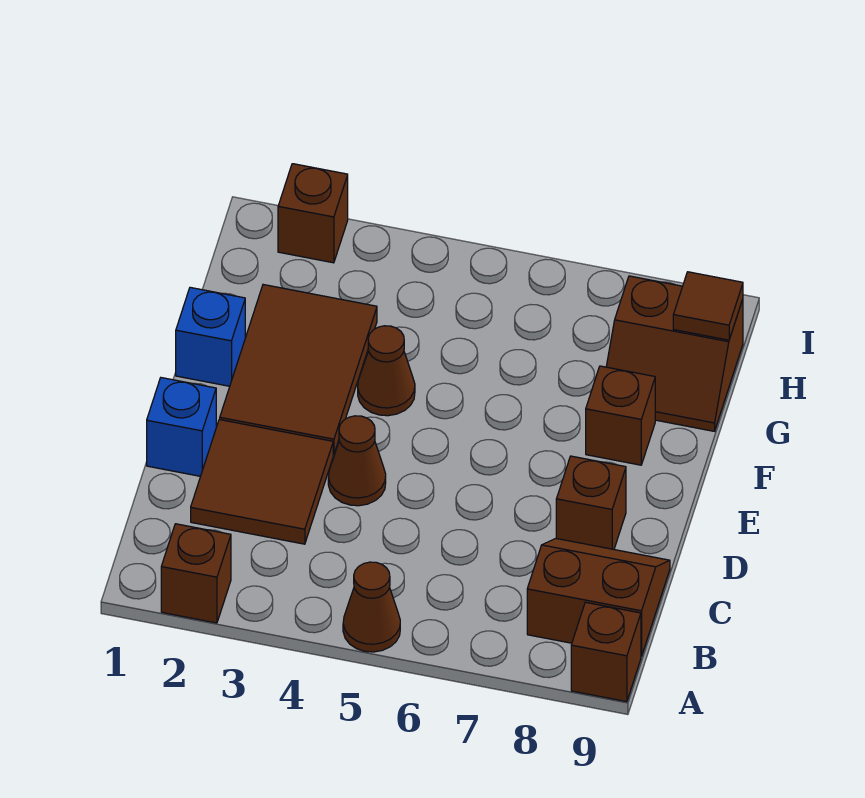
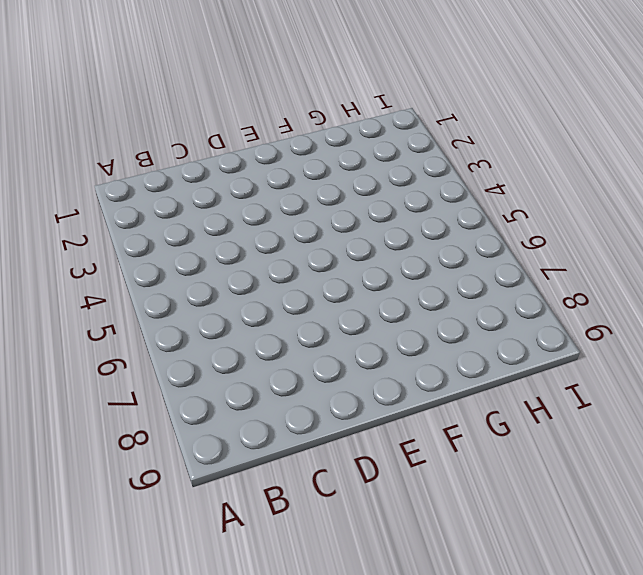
none -> brown 1x1 brick [161,524,231,623]
none -> brown 1x1 cone [343,562,400,652]
none -> brown 1x1 brick [571,602,641,702]

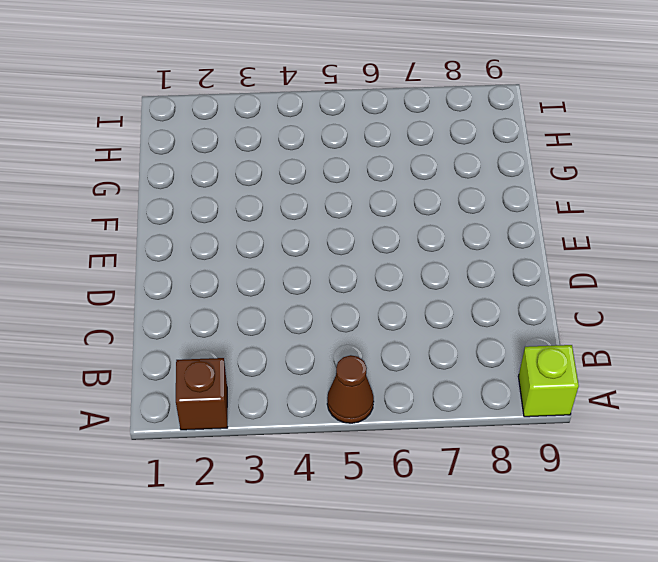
lime 1x1 brick [518,345,579,417] -> brown 1x1 brick [571,602,641,702]
none -> brown 2x2 slope [527,539,670,656]
none -> brown 2x2 tile [191,420,333,544]
none -> blue 1x1 brick [147,378,216,476]

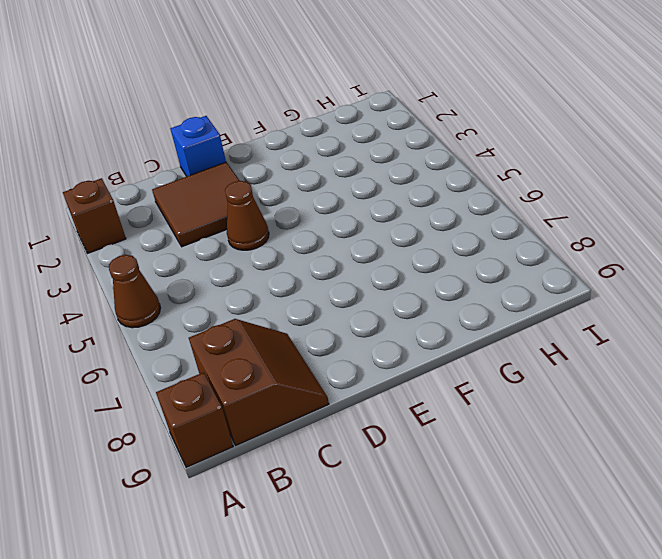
none -> brown 1x1 brick [556,456,626,549]
none -> brown 2x3 tile [220,285,377,454]
none -> blue 1x1 brick [176,287,245,386]

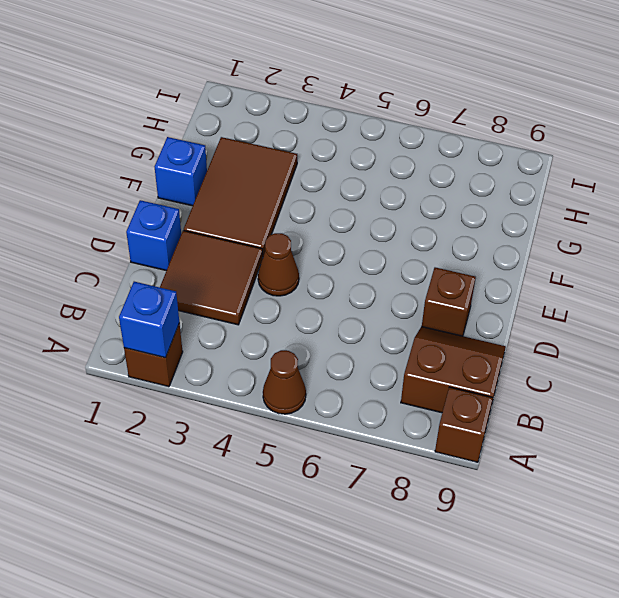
blue 1x1 brick [119,282,179,358] -> none
none -> brown 1x1 cone [358,326,415,416]
none -> brown 1x1 brick [586,366,655,465]
none -> brown 2x2 slope [606,276,743,431]

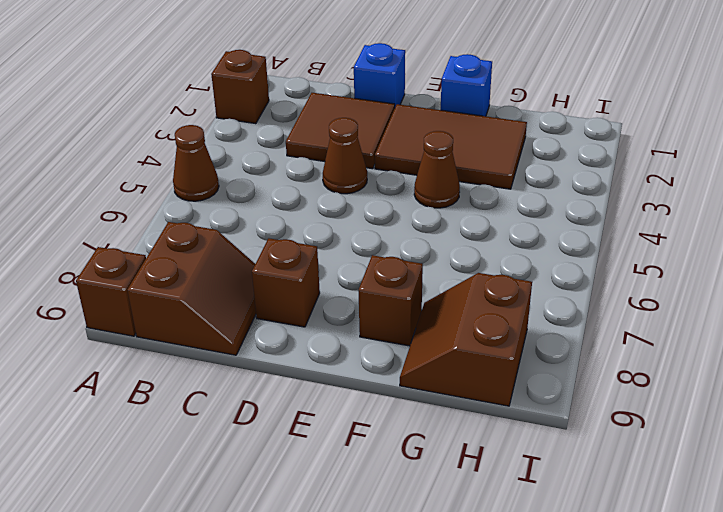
none -> brown 1x1 brick [278,164,348,263]
none -> brown 1x1 tile [673,272,743,340]

